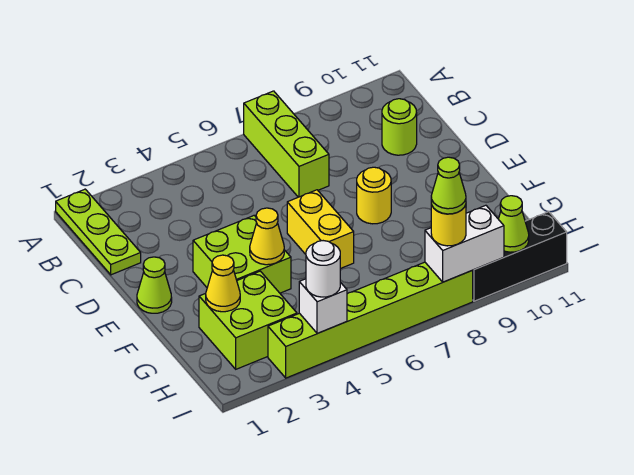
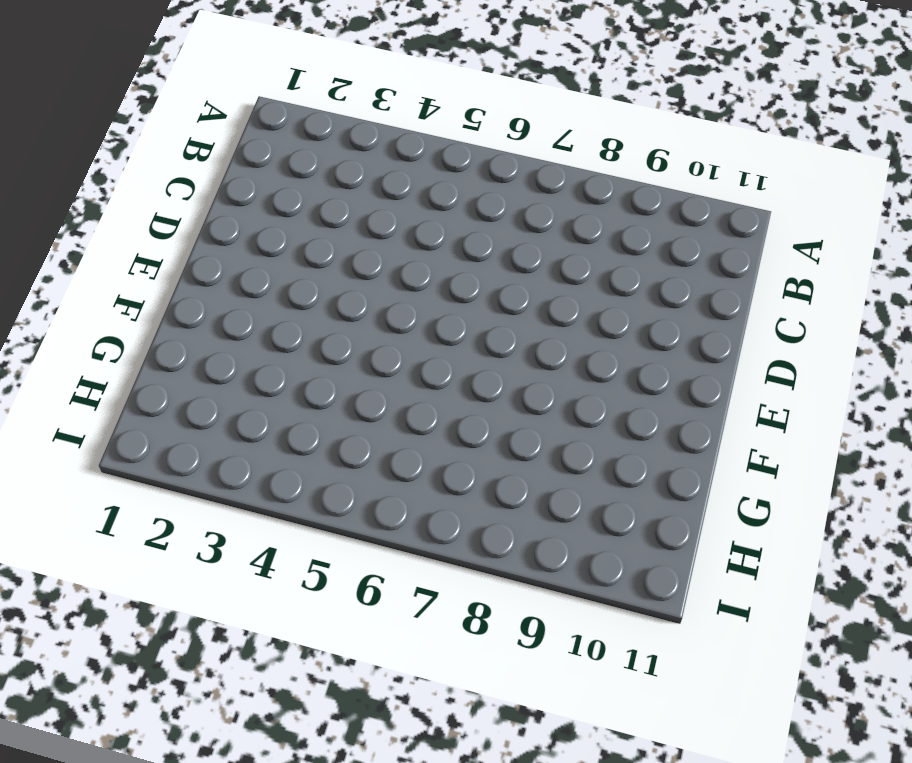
none -> lime 1x3 plate [56,189,141,275]
none -> lime 1x3 brick [244,91,329,197]
none -> lime 1x1 round brick [382,99,417,155]

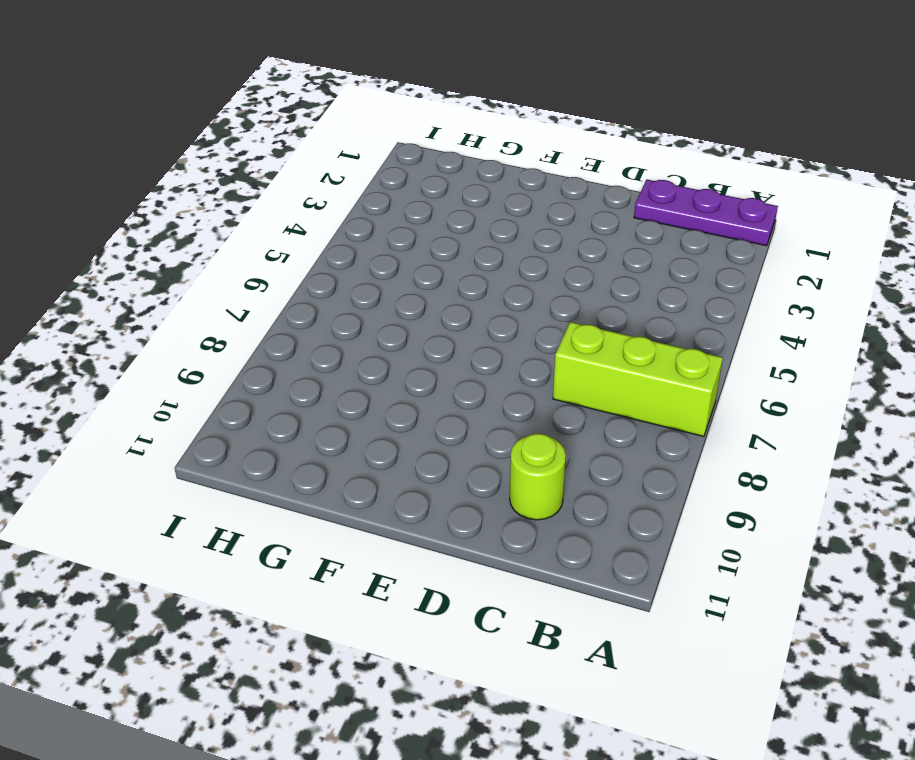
purple 1x3 plate [634,180,778,246] -> lime 1x3 plate [56,189,141,275]
none -> lime 1x1 cone [137,257,172,313]
none -> lime 2x2 brick [193,215,291,293]
none -> yellow 1x2 brick [287,190,354,269]

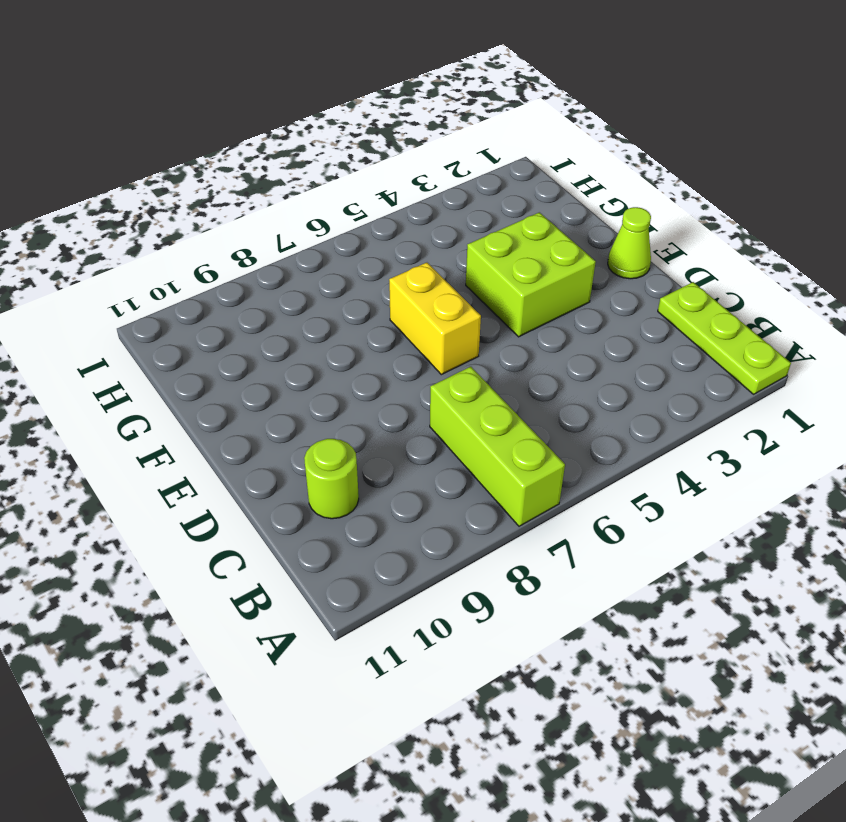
none -> yellow 1x1 round brick [357,167,391,224]
none -> lime 2x2 brick [199,271,297,369]
none -> lime 1x6 brick [268,262,473,378]

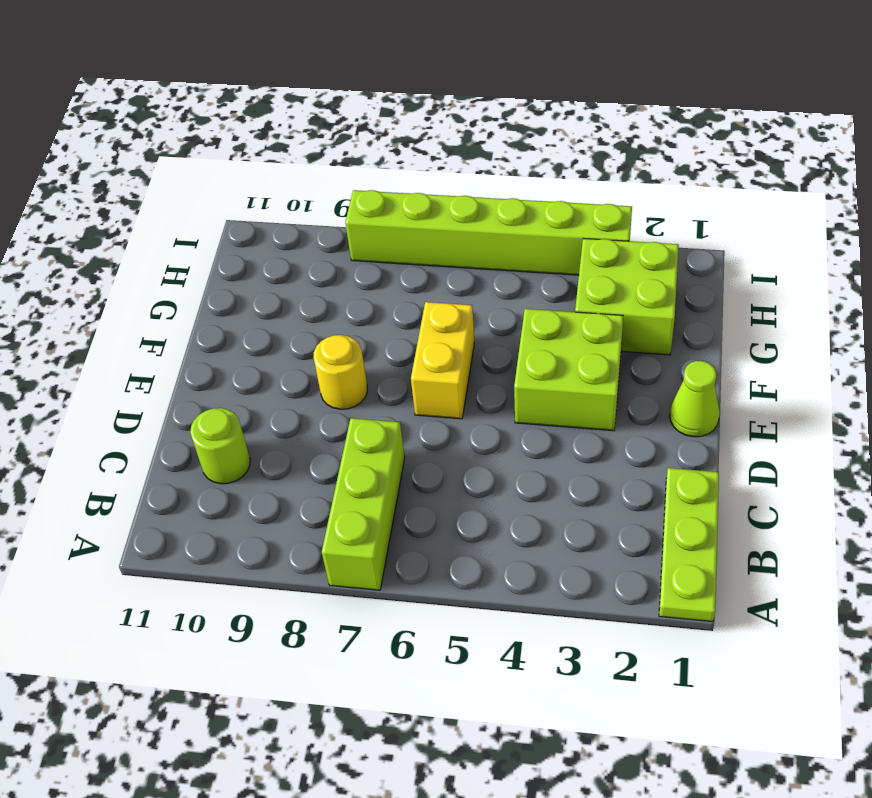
none -> black 1x3 brick [472,212,567,301]
none -> yellow 1x1 cone [250,208,284,265]
none -> yellow 1x1 cone [206,255,240,312]

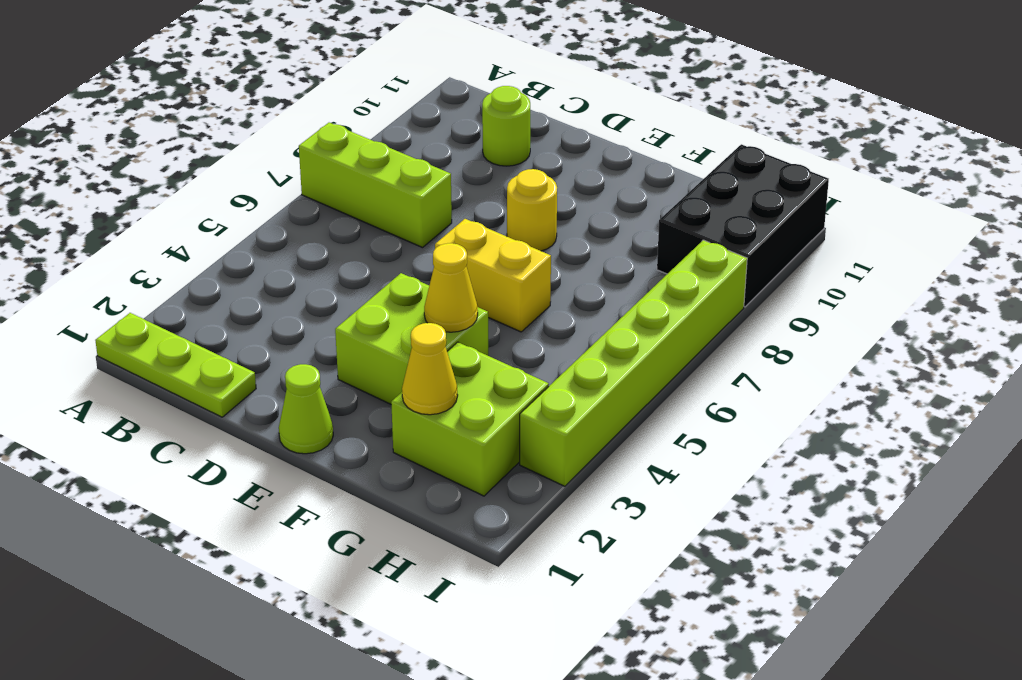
black 2x3 brick [657,144,829,307] -> black 1x3 brick [472,212,567,301]
none -> white 1x1 brick [299,279,347,334]
none -> white 1x2 brick [425,205,504,282]
none -> lime 1x1 cone [499,196,529,252]

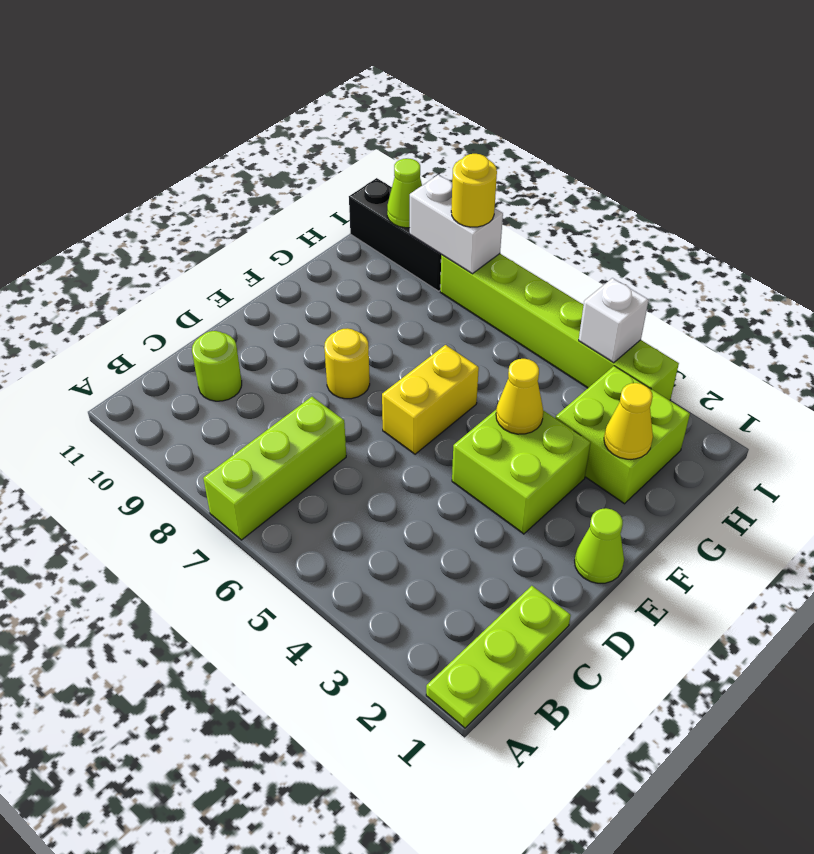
none -> white 1x1 round brick [306,241,340,297]
none -> lime 1x1 cone [431,157,466,214]

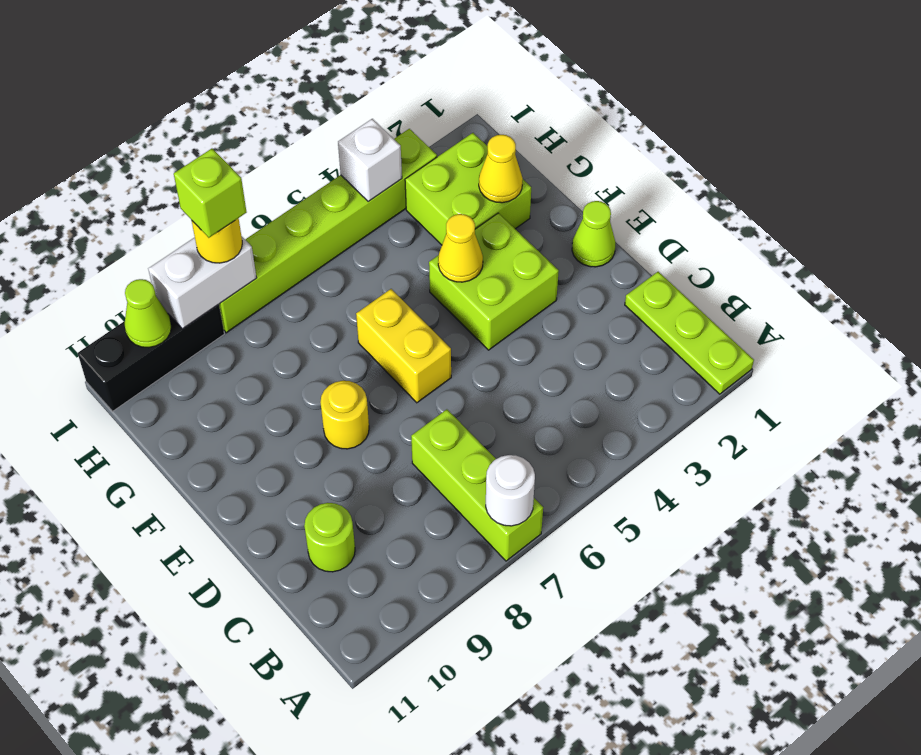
white 1x1 round brick [486,455,535,526] -> white 1x1 round brick moved to [306,241,340,297]
lime 1x1 brick [174,149,247,238] -> lime 1x1 cone [431,157,466,214]

